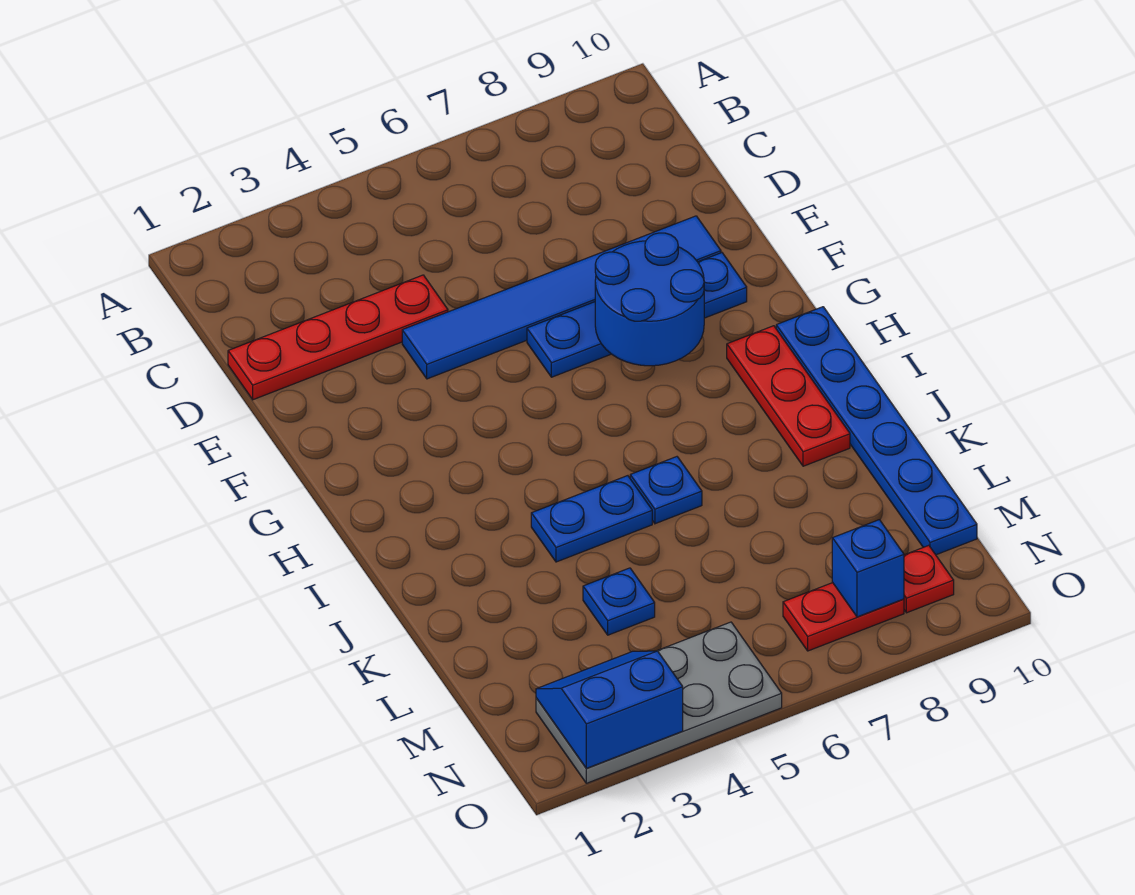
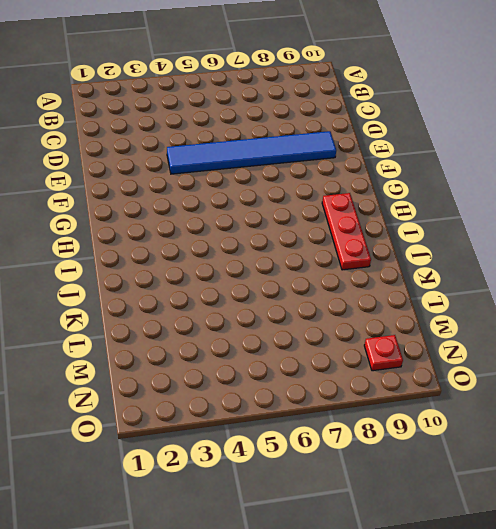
none -> red 1x4 plate [228,275,448,400]
none -> blue 1x4 plate [527,253,747,377]
none -> blue 1x6 plate [776,307,977,555]

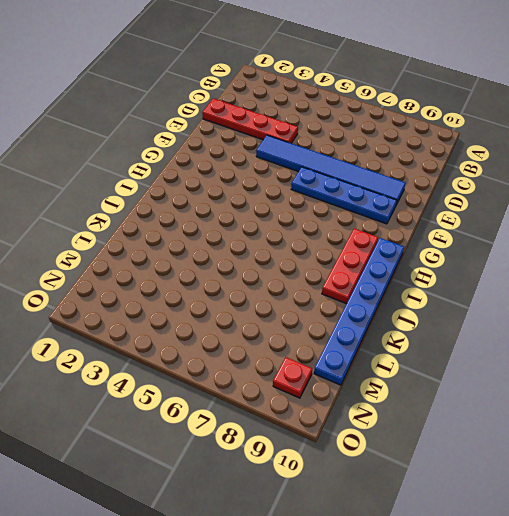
none -> blue 1x2 plate [531,476,652,562]
none -> blue 1x1 plate [630,457,702,524]
none -> blue 1x1 plate [583,568,655,635]

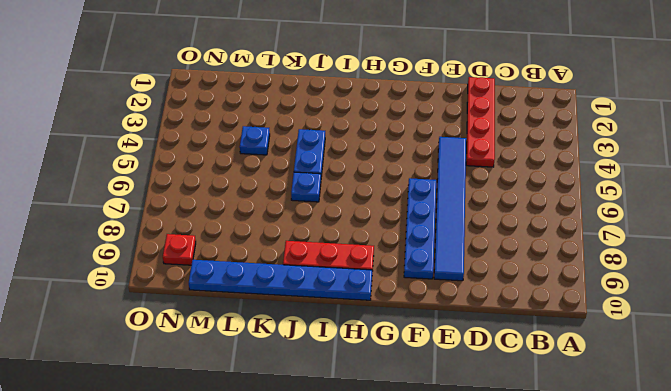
none -> grey 2x4 plate [536,622,782,783]
none -> red 1x2 plate [783,583,904,651]
none -> blue 2x2 round brick [595,233,704,366]

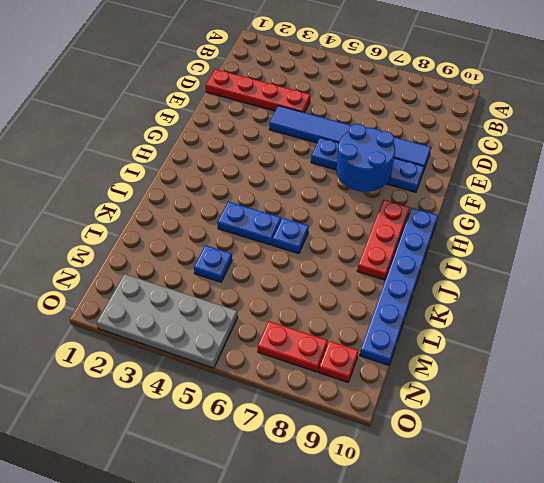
none -> blue 2x2 slope [536,651,683,768]
none -> blue 1x1 brick [832,520,904,617]

